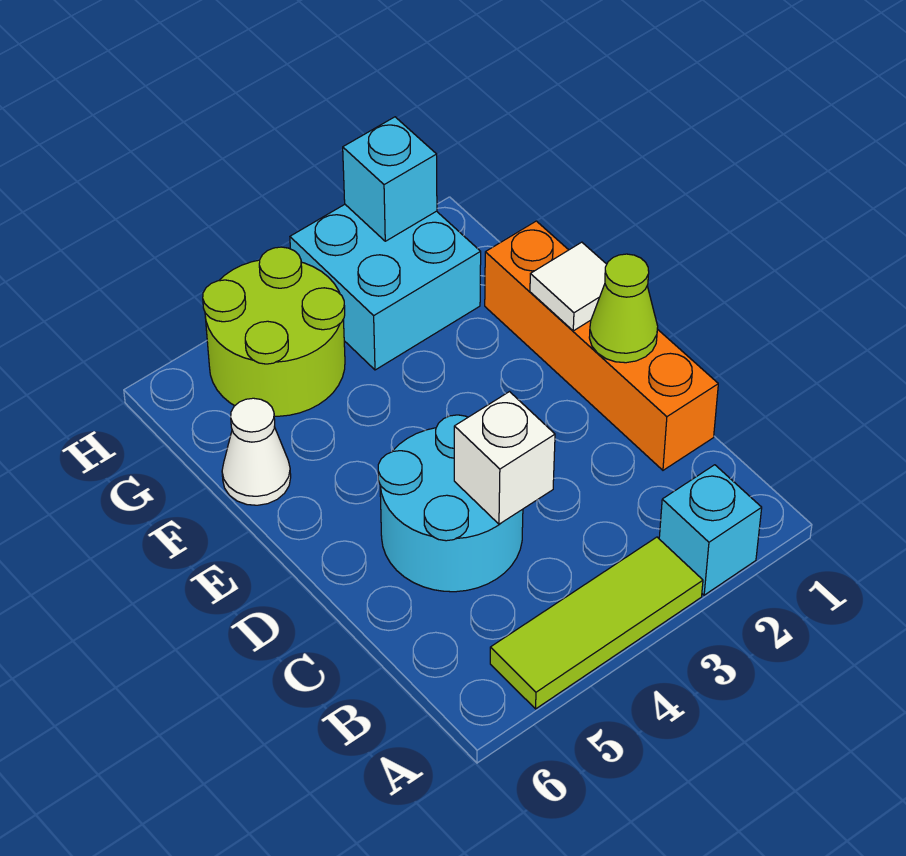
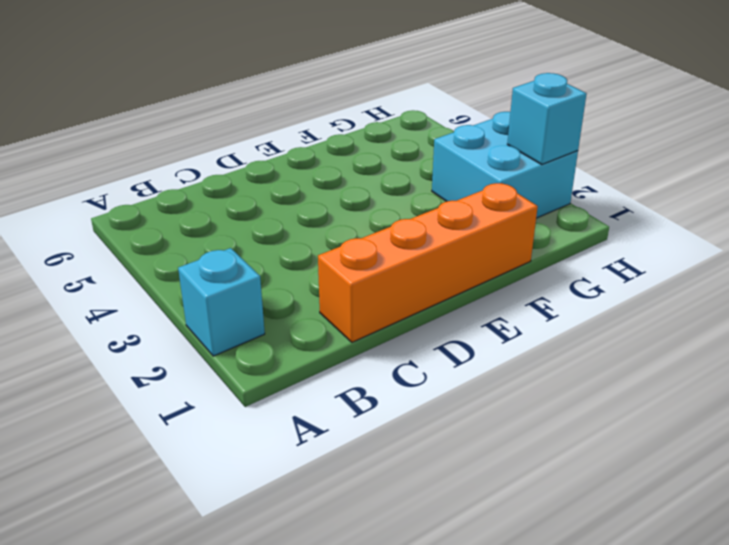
none -> lime 1x3 tile [490,537,703,709]
none -> cyan 2x2 round brick [378,415,523,592]

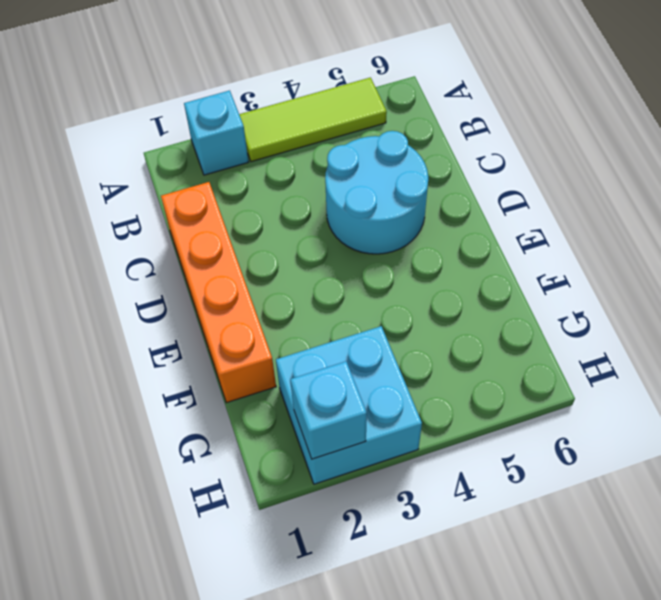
none -> white 1x1 cone [222,398,291,505]
none -> lime 2x2 round brick [203,247,345,416]

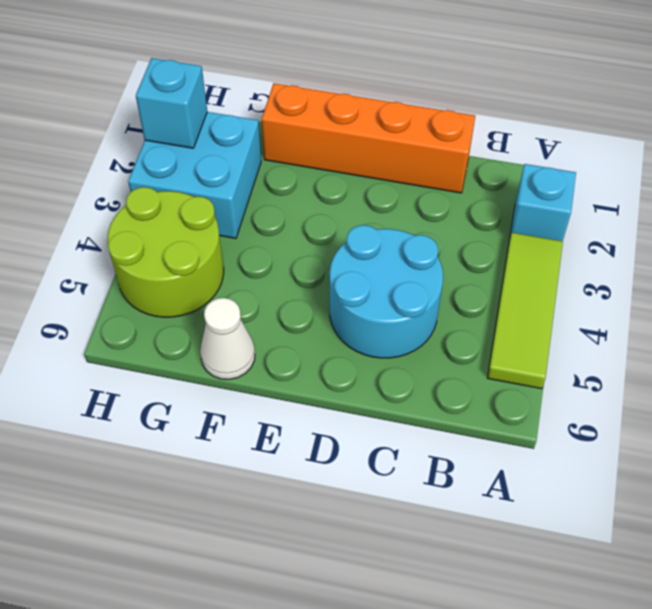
none -> white 1x1 brick [454,392,555,524]
none -> lime 1x1 cone [589,254,658,363]

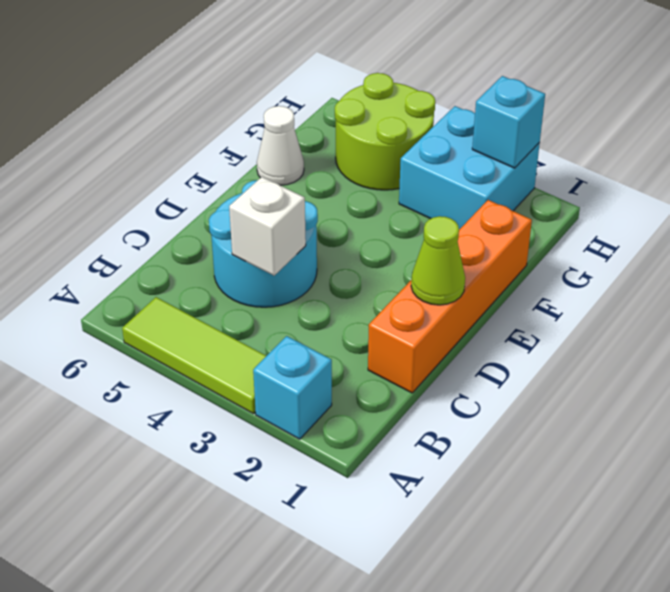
none -> white 1x1 tile [530,242,607,331]

